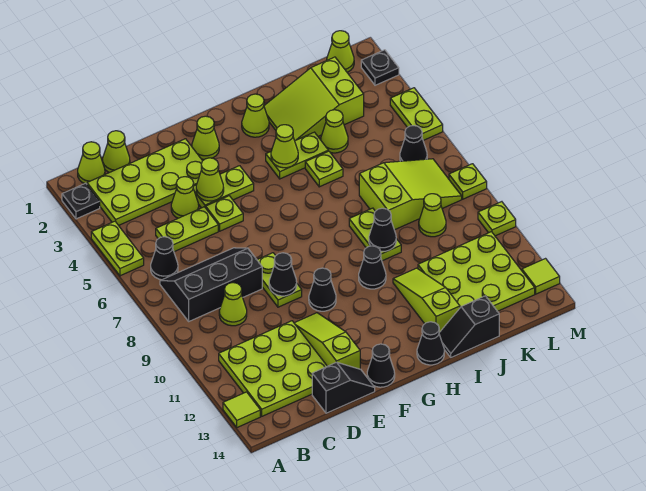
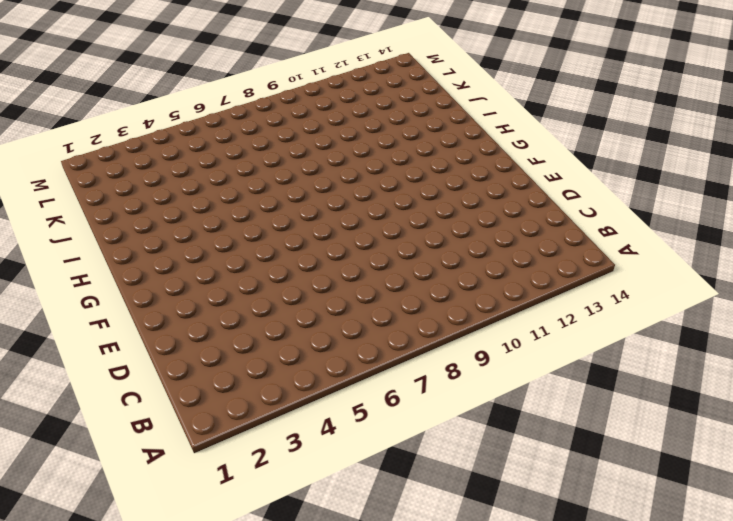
none -> black 1x1 plate [62,183,100,219]
none -> lime 1x2 plate [91,221,144,276]
none -> lime 1x1 tile [223,392,260,427]
none -> lime 1x1 cone [78,142,105,184]

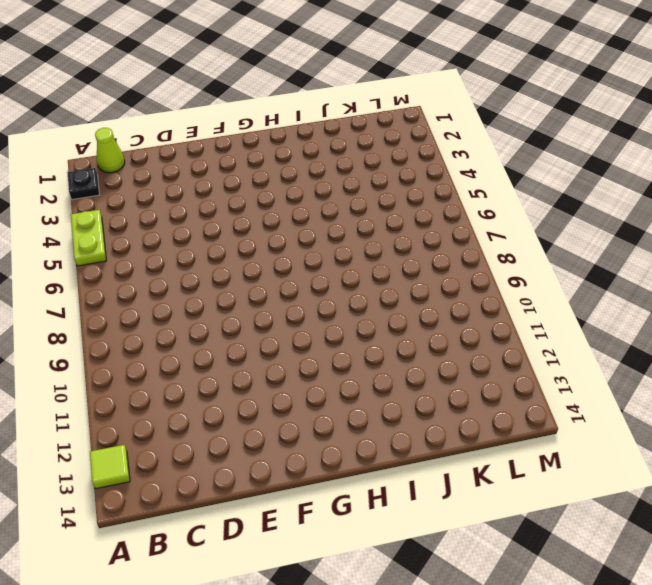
none -> lime 2x4 plate [87,139,202,225]
none -> black 1x1 cone [151,237,178,280]
none -> black 2x3 slope [160,248,262,321]
none -> lime 3x3 plate [219,321,327,416]

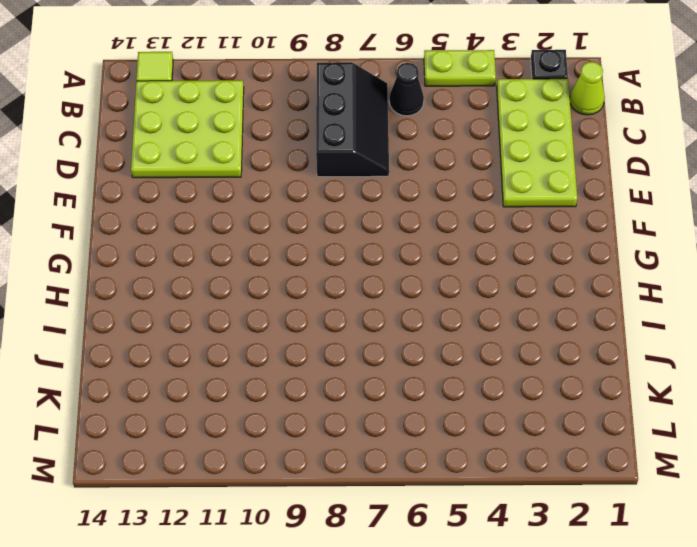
none -> lime 1x1 cone [103,131,130,173]
none -> lime 1x2 plate [156,207,218,252]
none -> lime 1x1 cone [219,283,247,326]
none -> lime 1x1 cone [171,177,199,218]

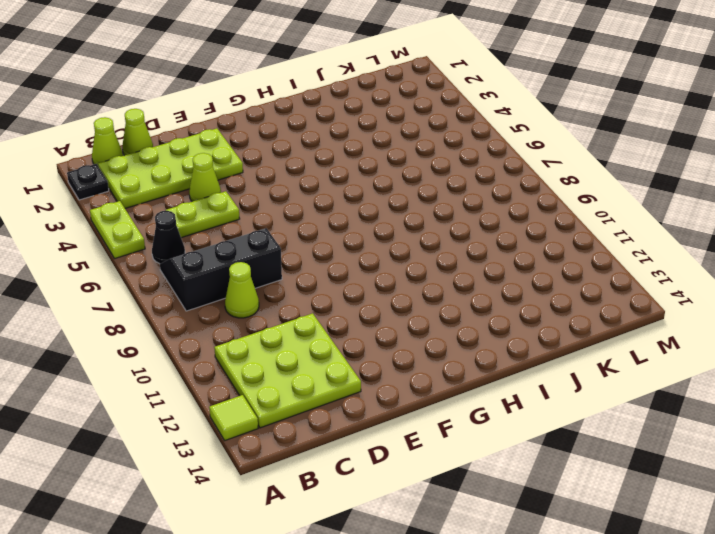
none -> black 1x2 slope [312,362,375,413]
none -> lime 1x2 plate [193,166,254,208]
none -> lime 1x1 plate [206,196,243,231]
none -> lime 1x2 plate [257,253,302,307]

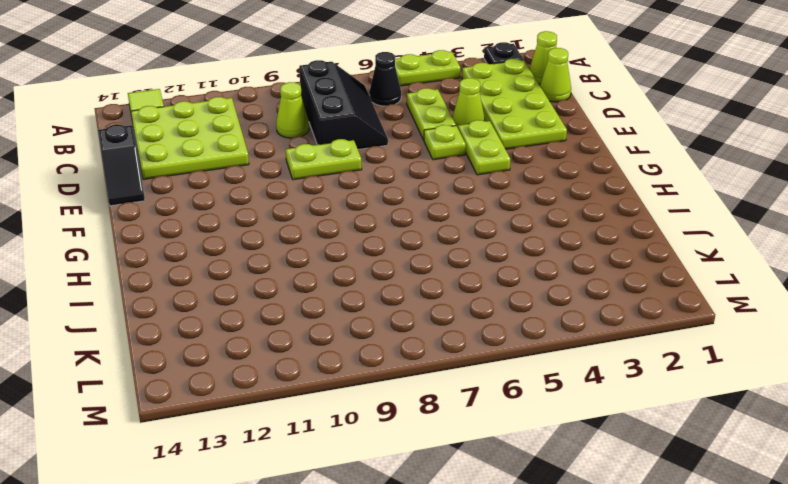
none -> lime 1x3 slope [294,313,360,369]
none -> lime 1x1 cone [192,116,219,160]
none -> black 1x1 cone [309,268,336,311]
none -> black 1x1 cone [367,344,395,387]

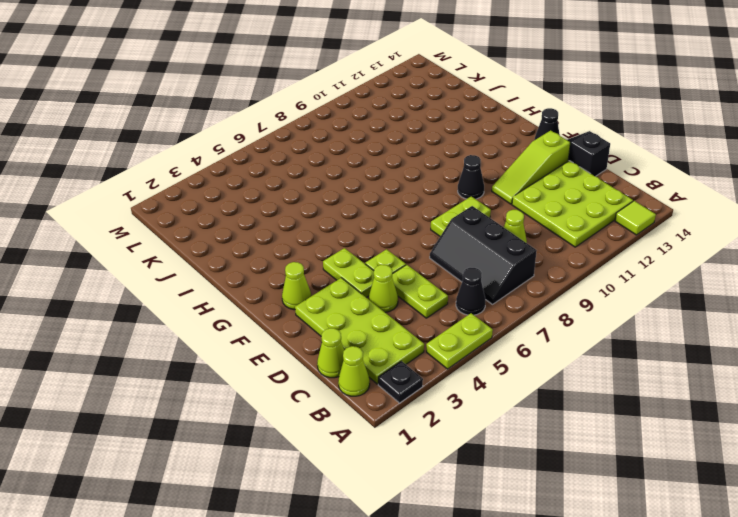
none -> lime 1x1 cone [242,94,269,137]
none -> lime 1x2 plate [266,132,328,179]
none -> black 1x1 cone [359,246,386,289]
none -> black 1x1 cone [417,322,444,365]

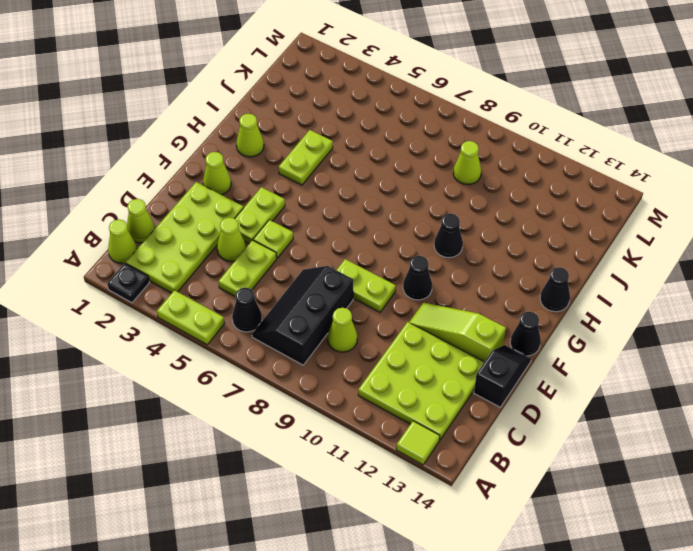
none -> lime 2x3 slope [264,57,364,141]
none -> lime 1x1 plate [305,151,343,187]
none -> lime 1x2 plate [349,208,401,261]
none -> lime 1x3 slope [393,268,460,332]

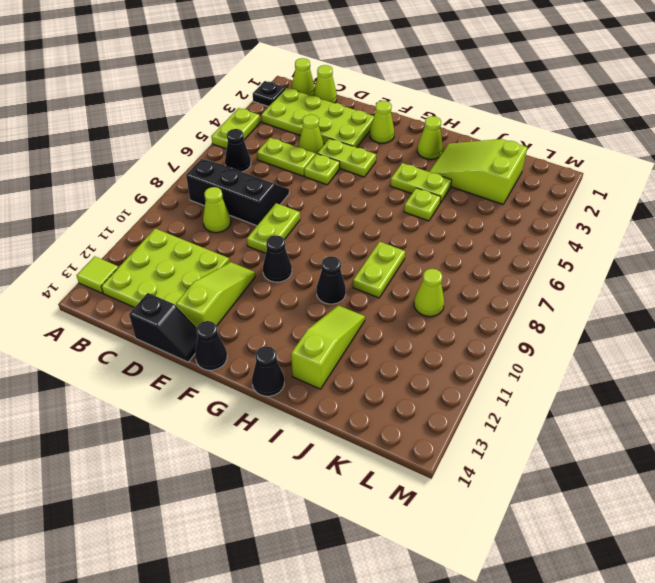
none -> black 1x2 slope [439,296,499,357]
none -> lime 1x1 cone [321,110,348,153]
none -> lime 2x3 slope [359,159,462,230]
none -> lime 3x3 plate [418,232,535,311]

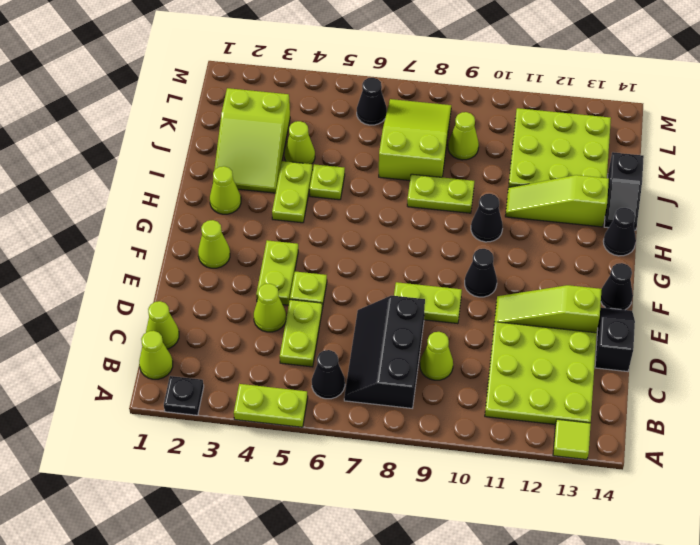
none -> lime 2x4 plate [87,139,202,225]
none -> lime 1x1 cone [327,31,354,72]
none -> black 1x1 plate [361,50,399,85]
none -> lime 1x2 plate [390,88,443,140]

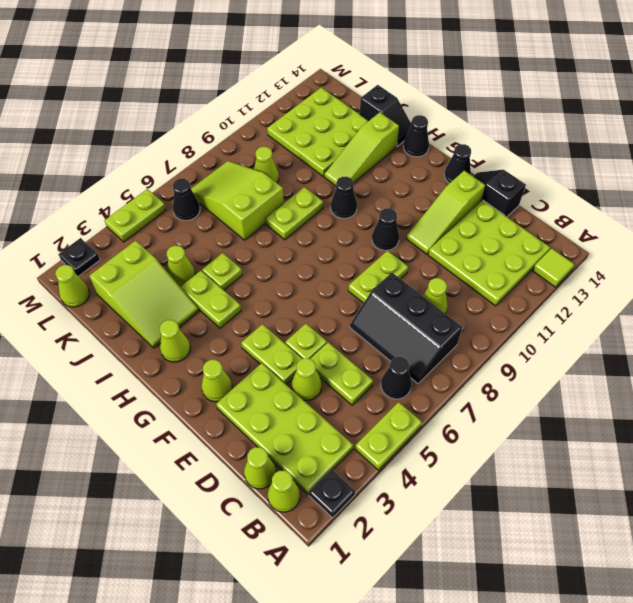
none -> lime 1x1 plate [449,164,487,199]
none -> lime 1x1 plate [478,202,516,236]
none -> lime 1x1 tile [522,259,560,294]
none -> lime 1x1 cone [196,158,224,201]

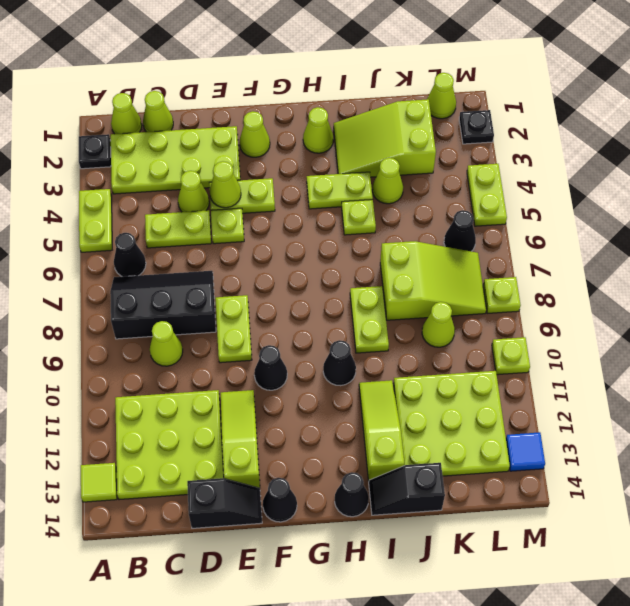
blue 1x1 tile [506,432,545,471] -> lime 1x1 tile [522,259,560,294]
none -> black 1x1 cone [269,253,297,296]
none -> lime 1x1 cone [271,125,298,168]
none -> black 1x1 cone [369,208,396,251]

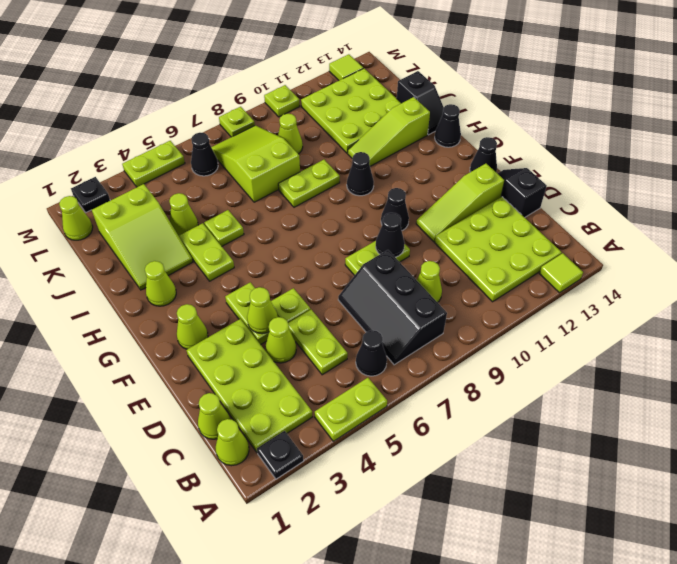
none -> lime 1x1 cone [271,125,298,168]
none -> black 1x1 cone [369,208,396,251]

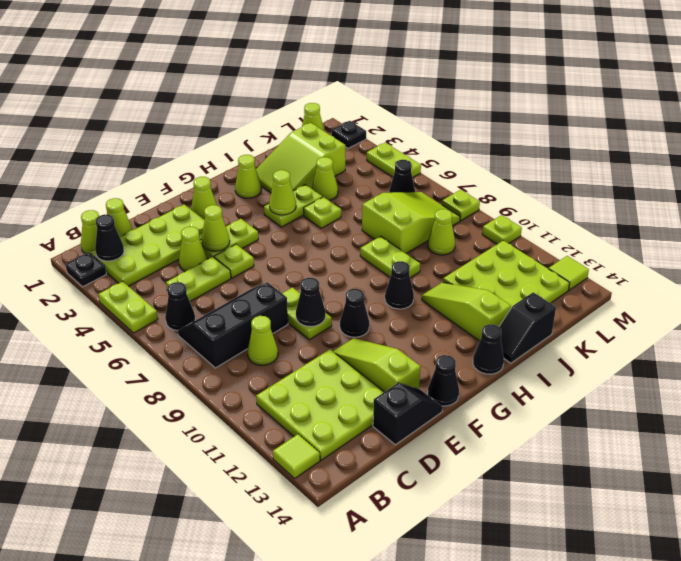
black 1x1 cone [95,214,124,261] -> black 1x1 cone moved to [369,208,396,251]

